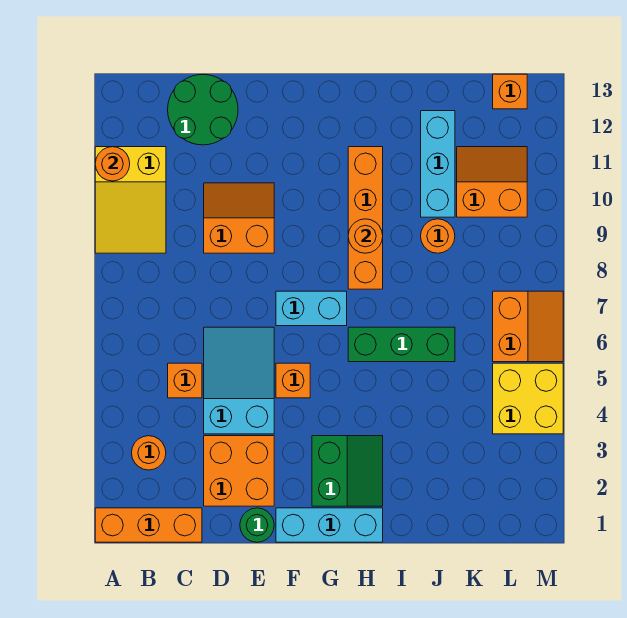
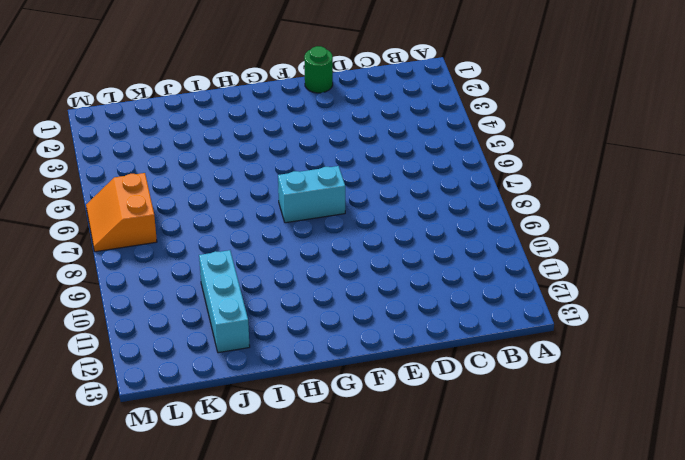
none -> orange 1x3 brick [95,508,202,542]
none -> yellow 2x3 slope [95,147,166,253]
none -> orange 1x1 round brick [132,436,166,470]

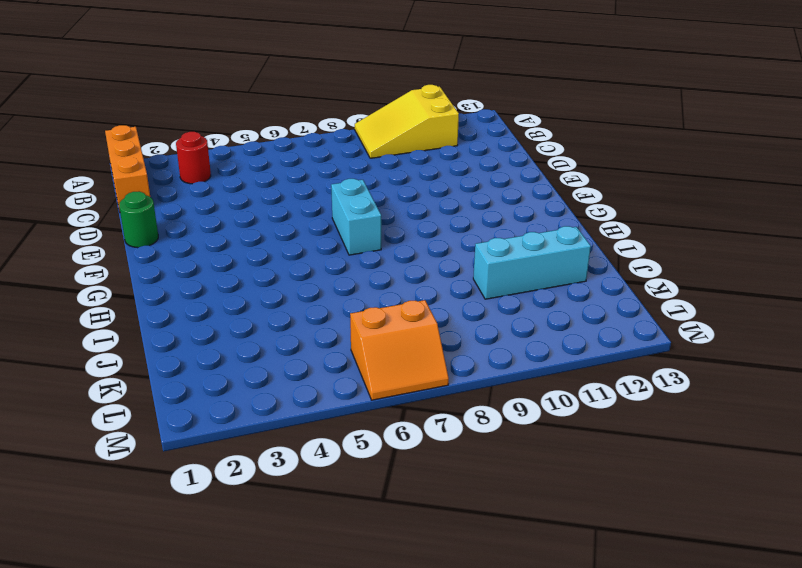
red 1x1 round brick [176,132,211,184] -> orange 1x1 round brick [132,436,166,470]
none -> orange 1x1 brick [168,363,202,398]
none -> green 2x2 round brick [168,74,238,145]
none -> orange 2x2 brick [204,436,274,506]

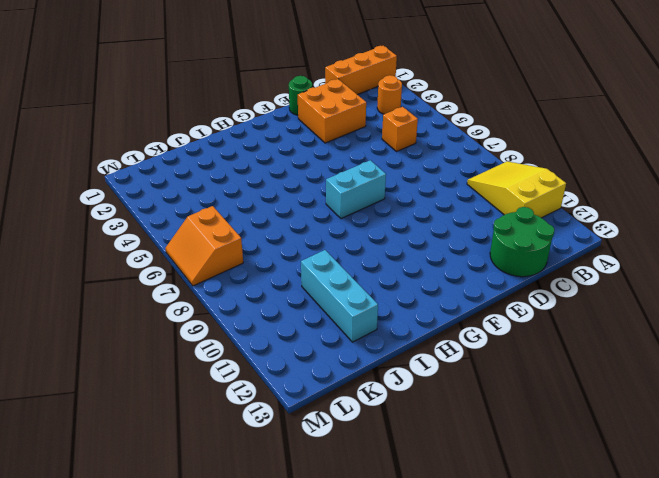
none -> cyan 2x3 slope [204,327,274,434]
none -> orange 2x2 slope [204,183,274,253]
none -> cyan 1x3 brick [276,508,383,542]

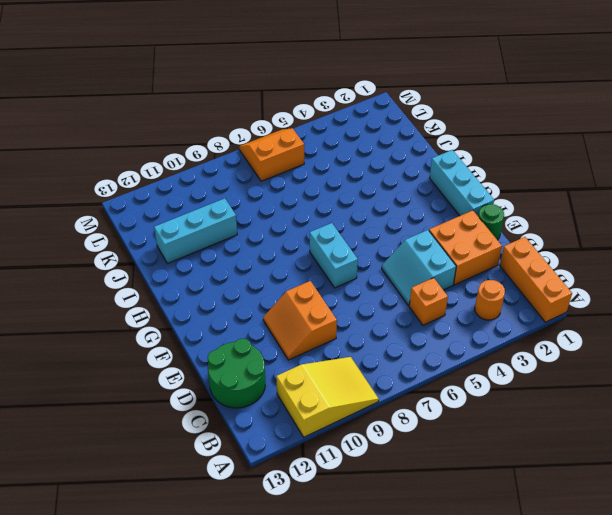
cyan 2x2 slope [382,230,456,306] -> cyan 2x3 slope [204,327,274,434]
none -> orange 1x1 brick [276,363,310,398]
none -> green 2x2 slope [312,436,383,506]
none -> green 1x3 brick [348,327,455,362]

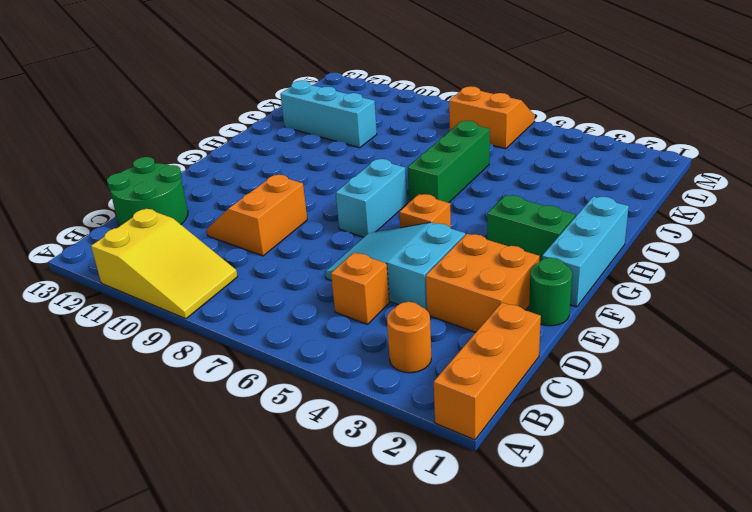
none -> orange 1x4 brick [348,147,383,289]
none -> orange 1x1 round brick [421,219,455,253]
none -> orange 2x2 slope [457,147,527,217]

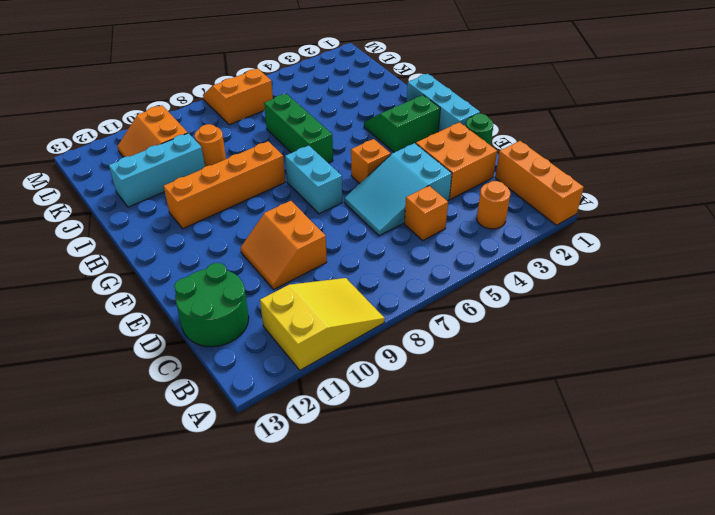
none -> yellow 2x2 brick [493,363,563,434]
none -> orange 1x1 brick [493,74,527,109]
none -> orange 1x1 round brick [95,147,130,181]

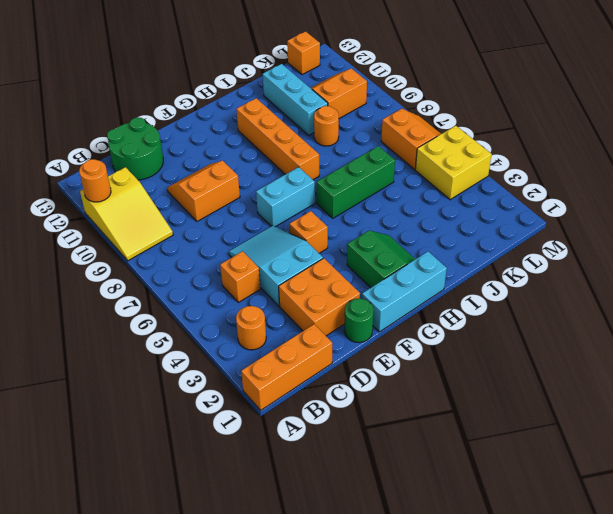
none -> orange 1x1 round brick [348,219,383,253]

